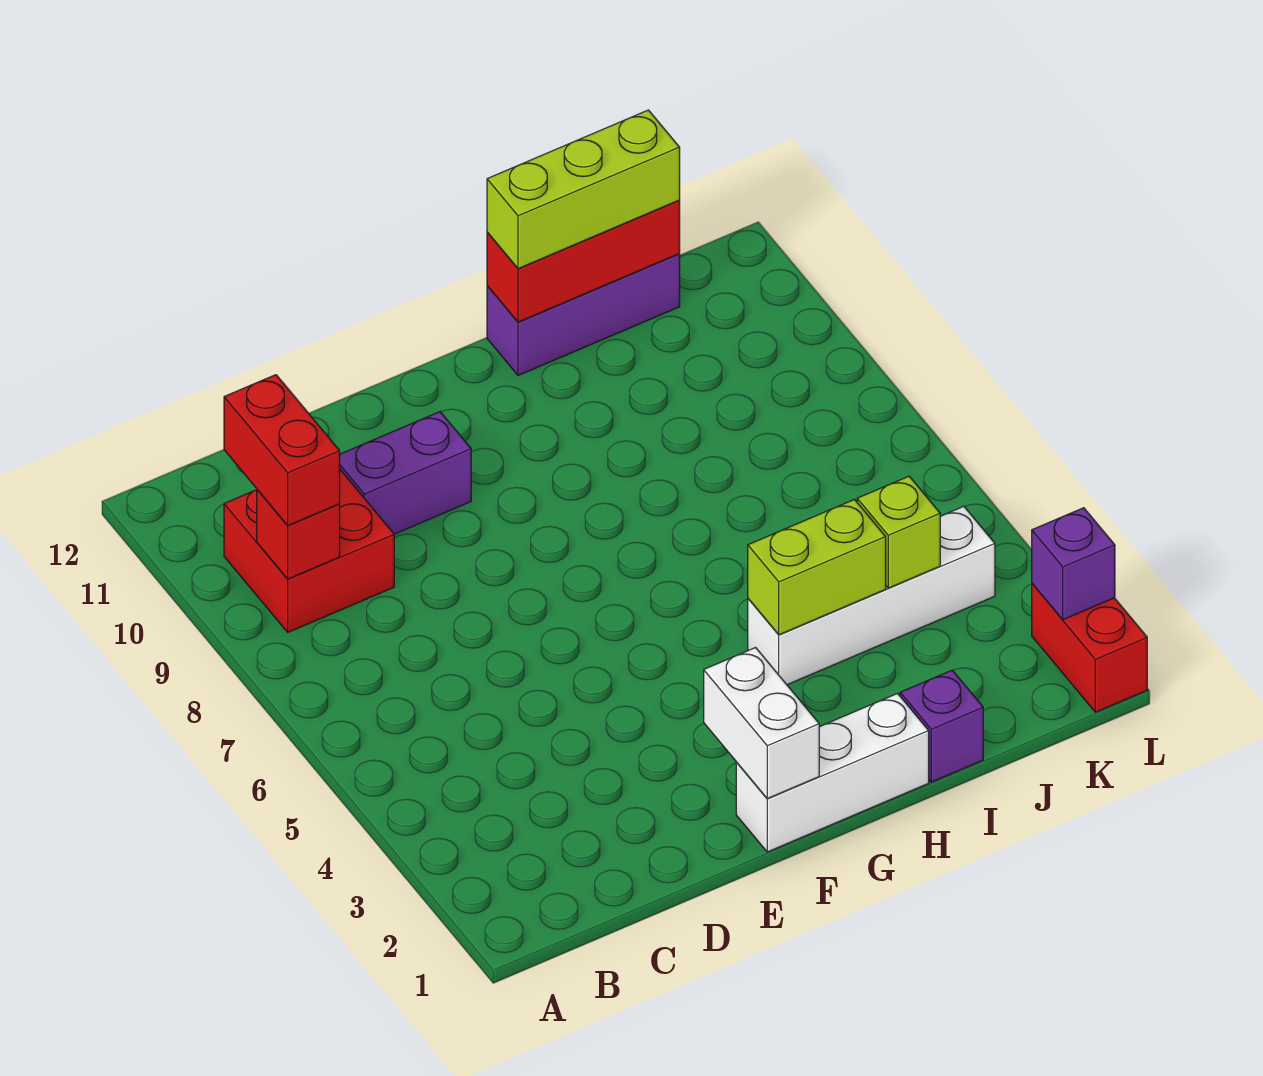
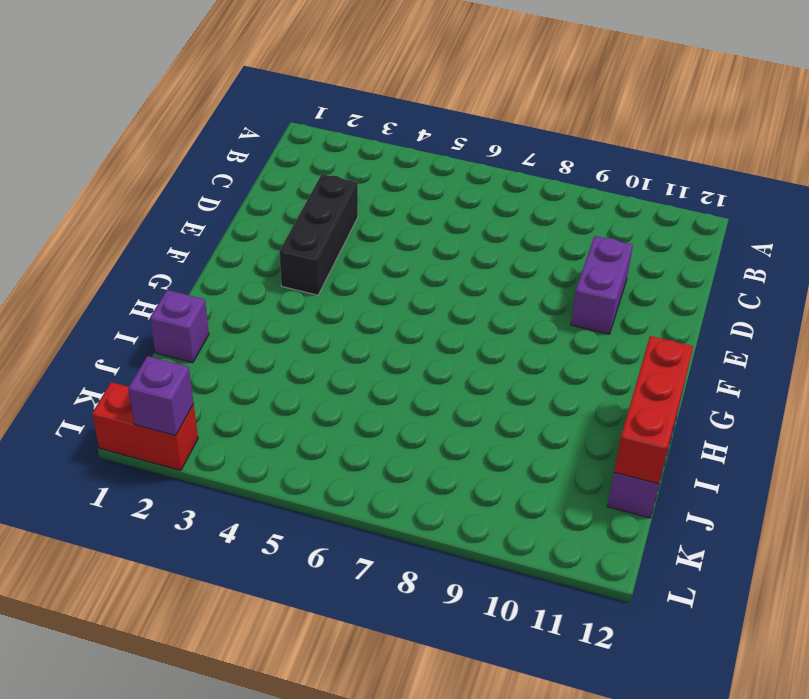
black 1x3 brick [279,174,358,295] -> none
none -> red 2x2 brick [224,470,394,632]
none -> white 1x3 brick [736,694,929,852]
none -> white 1x4 brick [748,506,995,685]

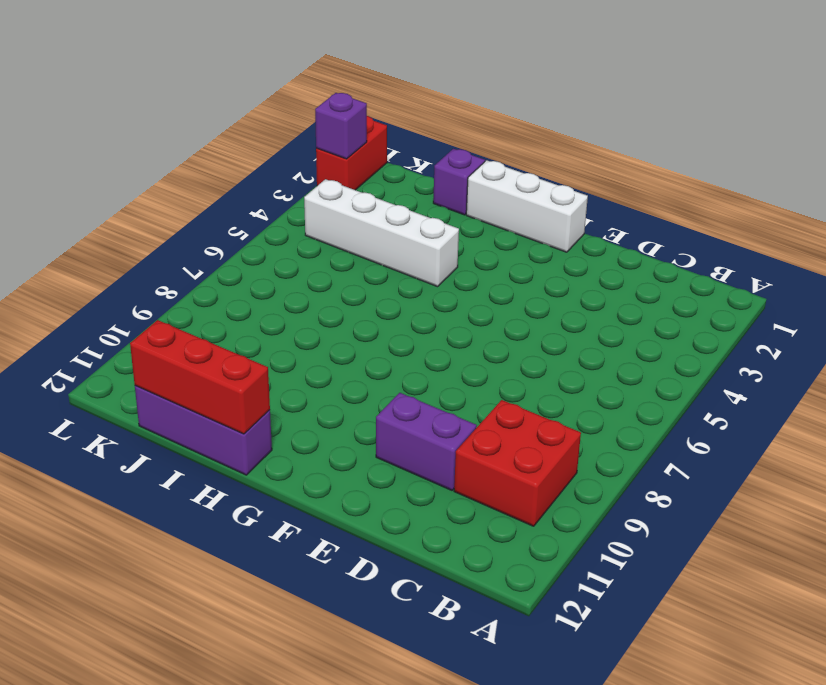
none -> red 1x1 brick [257,490,340,579]
none -> white 1x2 brick [704,648,819,799]
none -> lime 1x2 brick [748,500,886,635]

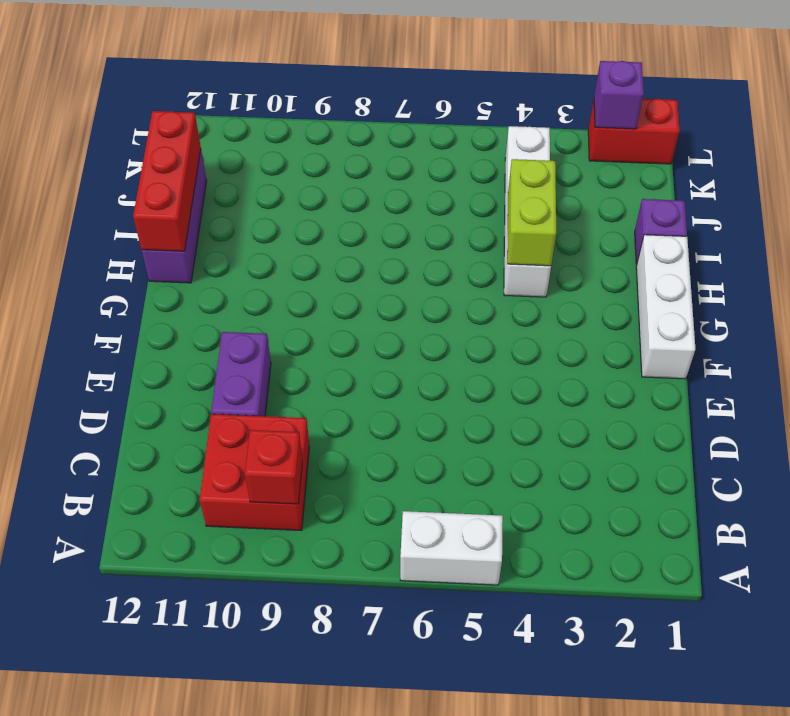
white 1x2 brick [400,511,503,585] -> white 1x2 brick moved to [704,648,819,799]
none -> lime 1x1 brick [857,476,940,588]
none -> red 1x2 brick [224,375,340,526]
none -> lime 1x3 brick [487,110,680,269]

